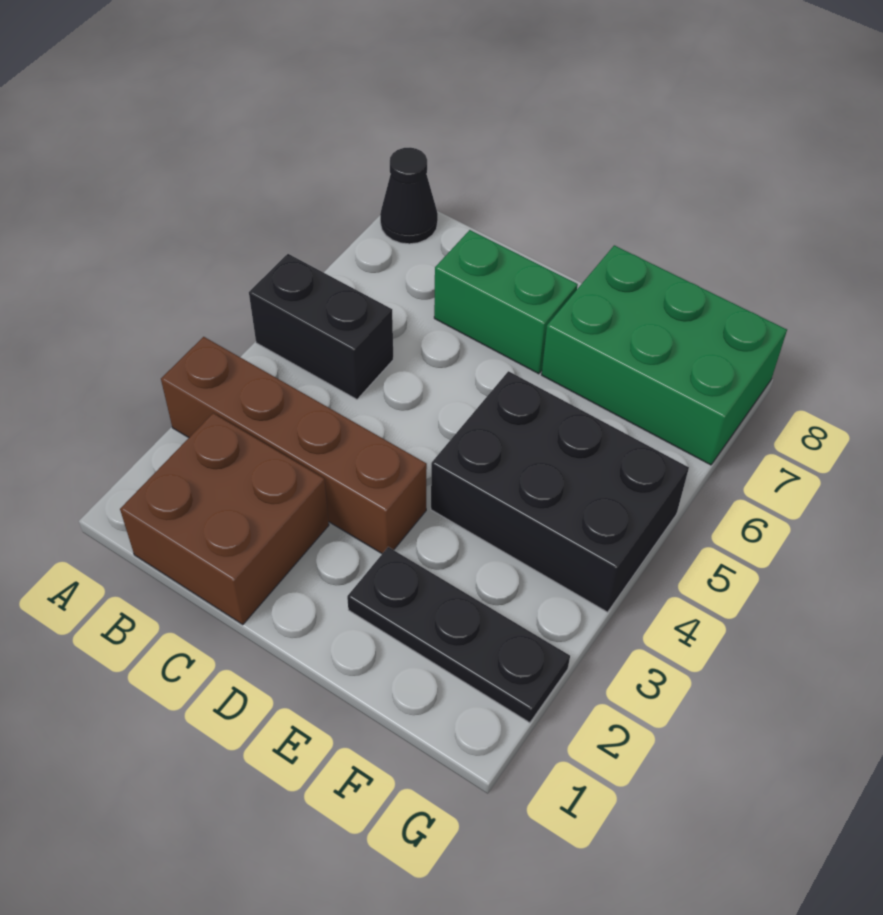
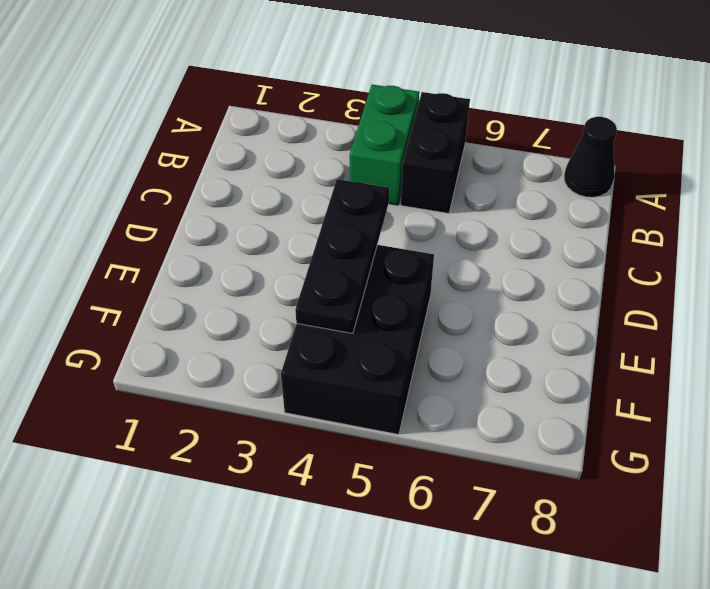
green 1x2 brick [350,85,419,205] -> green 1x2 brick moved to [434,230,578,374]
black 1x3 plate [295,179,389,334] -> black 1x3 plate moved to [347,547,570,723]
none -> brown 1x4 brick [161,337,427,554]
none -> brown 2x2 brick [120,413,329,624]

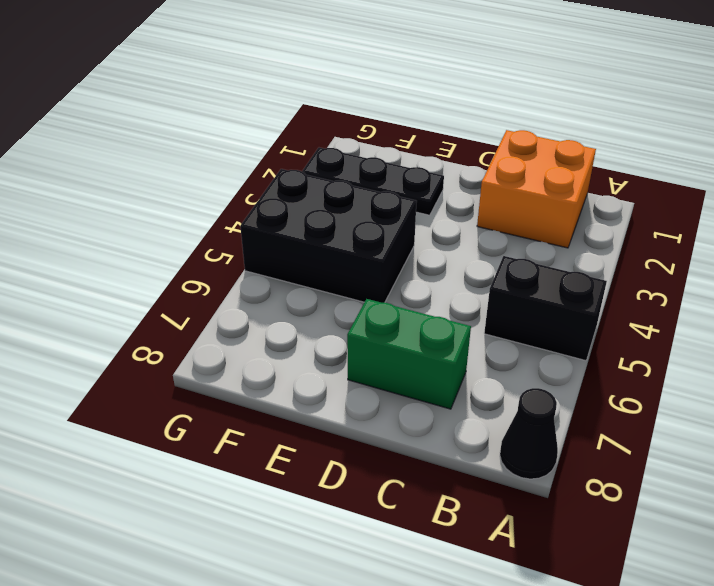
orange 2x2 brick [477,130,596,248] -> brown 2x2 brick [120,413,329,624]
none -> brown 1x4 brick [161,337,427,554]
none -> green 2x3 brick [542,245,787,465]

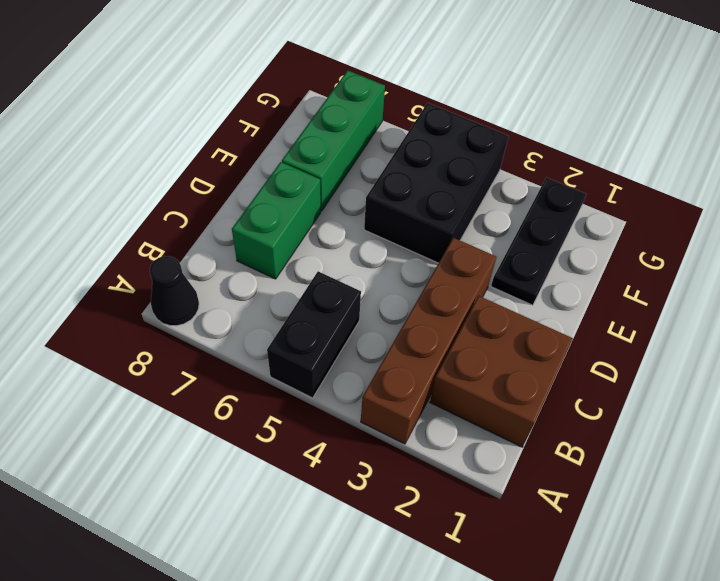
green 1x3 brick [282,70,385,211] -> green 2x3 brick [542,245,787,465]

